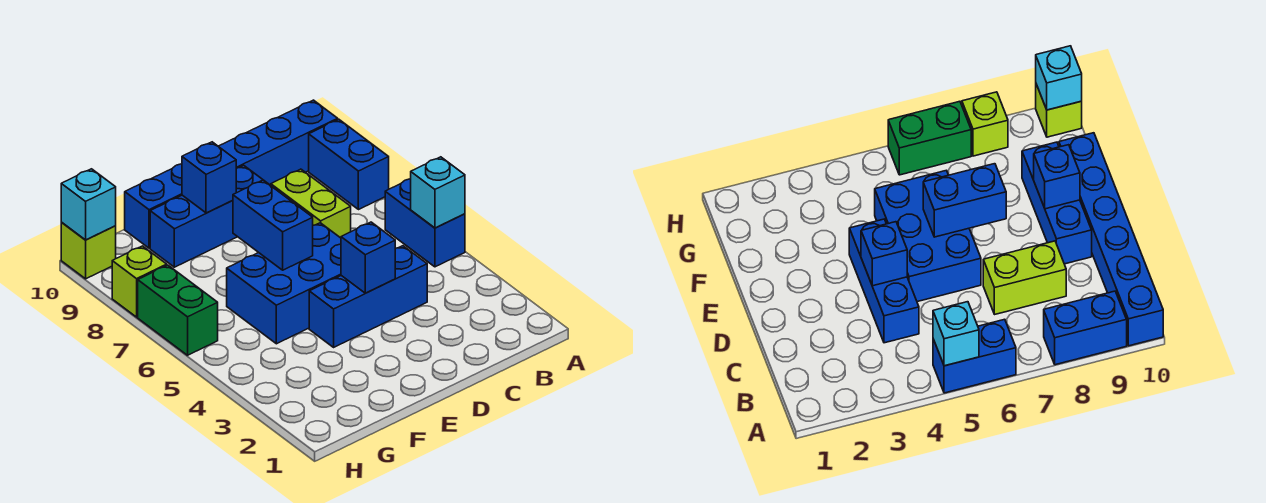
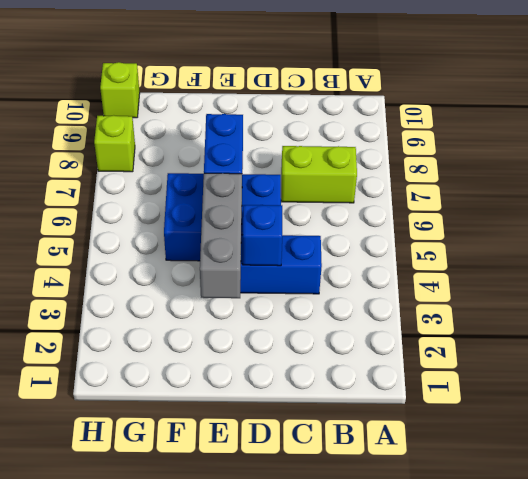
lime 1x2 brick [281,146,357,203] -> lime 1x2 brick turned to [271,169,351,238]
grey 1x3 brick [200,173,242,298] -> none
none -> blue 1x2 brick [385,179,465,267]
none -> blue 1x2 brick [309,119,389,210]
none -> blue 1x6 brick [125,100,338,248]

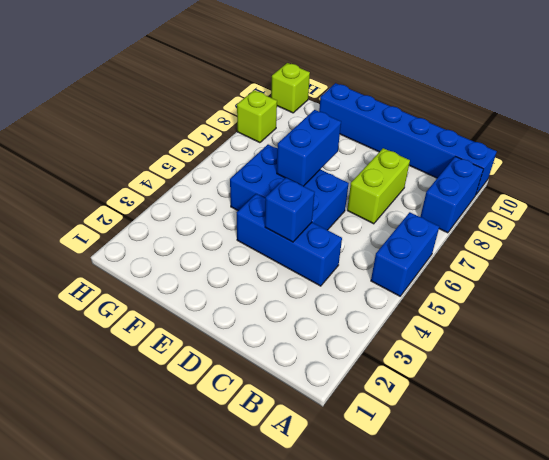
none -> blue 1x3 brick [150,165,263,267]
none -> green 1x2 brick [138,265,218,355]
none -> cyan 1x1 brick [411,157,465,228]

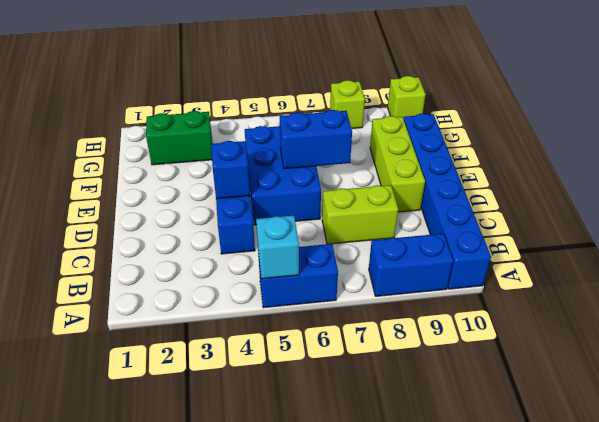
lime 1x3 brick [370,116,425,212] -> blue 1x3 brick [150,165,263,267]
green 1x2 brick [146,111,212,165] -> green 1x2 brick moved to [138,265,218,355]
none -> blue 1x1 brick [182,142,236,213]
none -> cyan 1x1 brick [61,169,116,240]

